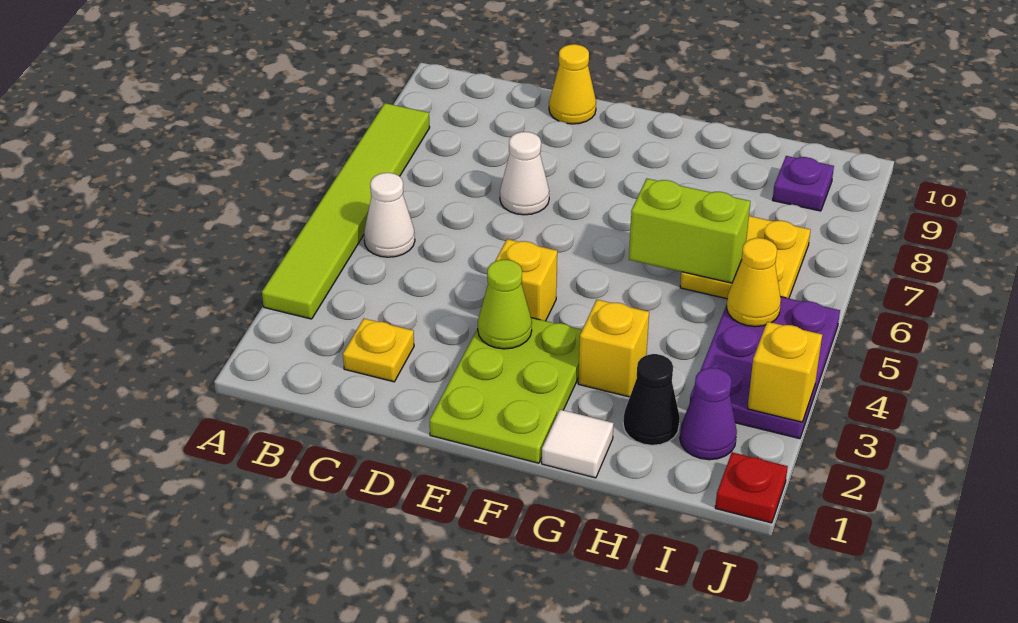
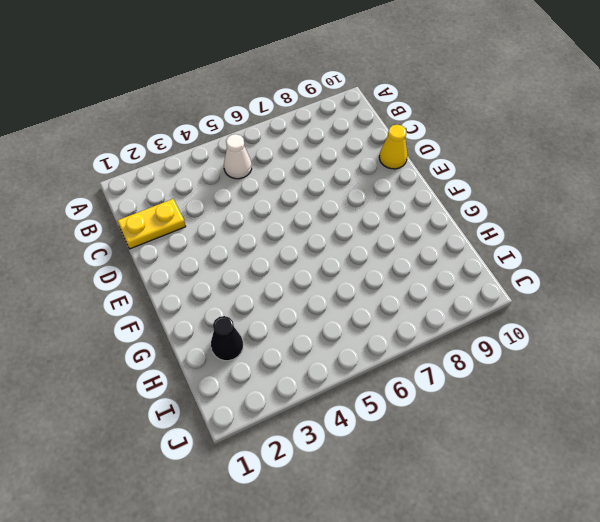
yellow 1x2 plate [117,199,186,249] -> yellow 1x1 plate [343,319,414,382]
none -> lime 1x6 tile [262,103,430,319]
none -> white 1x1 cone [500,132,549,215]
none -> lime 2x3 plate [430,318,582,463]

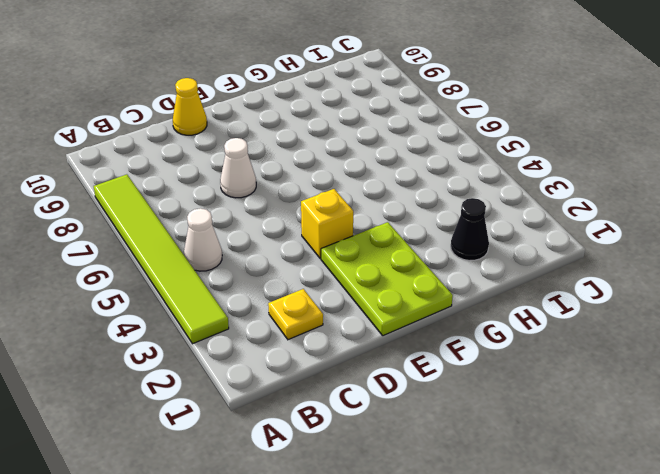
none -> white 1x1 tile [542,410,614,478]
none -> yellow 1x1 brick [578,300,649,397]
none -> yellow 2x2 plate [680,216,810,299]

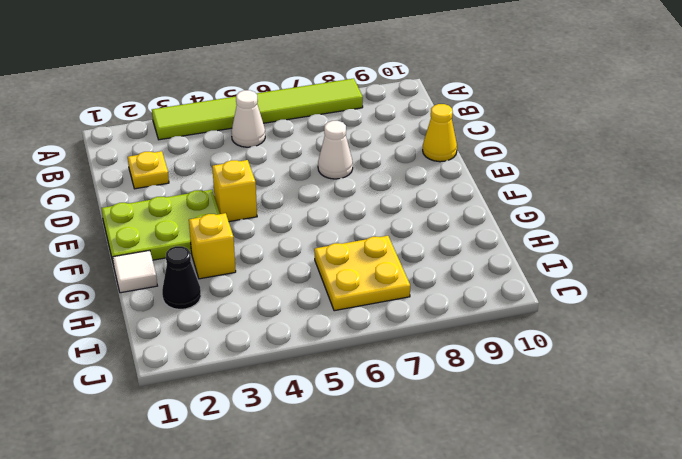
none -> purple 1x1 cone [680,368,737,460]
none -> purple 2x3 plate [690,297,840,439]
none -> purple 1x1 plate [773,156,834,211]

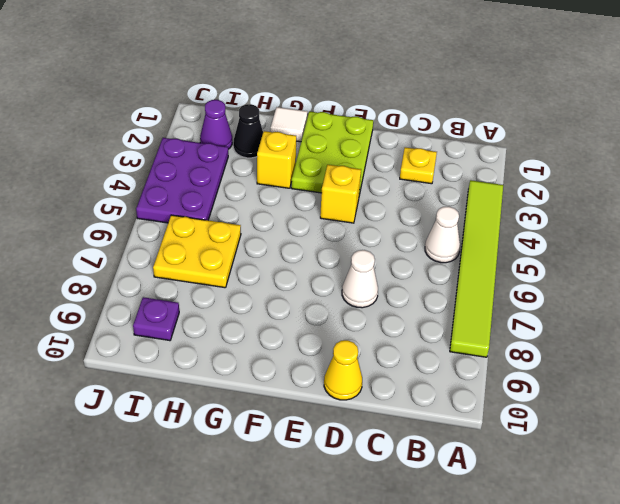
none -> red 1x1 plate [715,452,788,523]
none -> lime 1x1 cone [478,260,532,349]
none -> lime 1x2 brick [629,179,750,283]

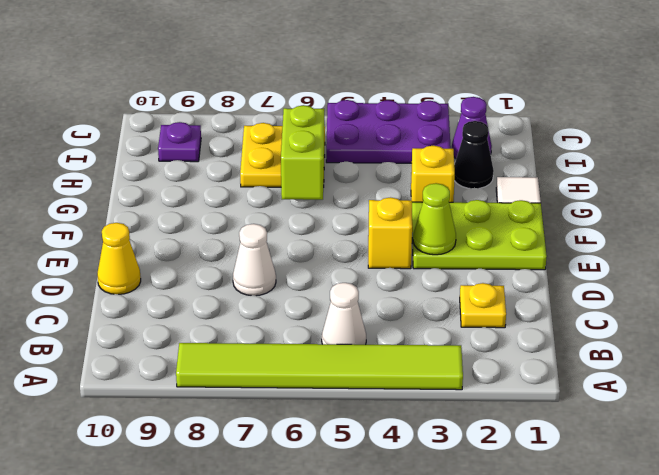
none -> red 1x1 plate [715,452,788,523]
none -> yellow 1x1 cone [727,238,781,327]
none -> yellow 1x1 brick [747,322,822,422]

